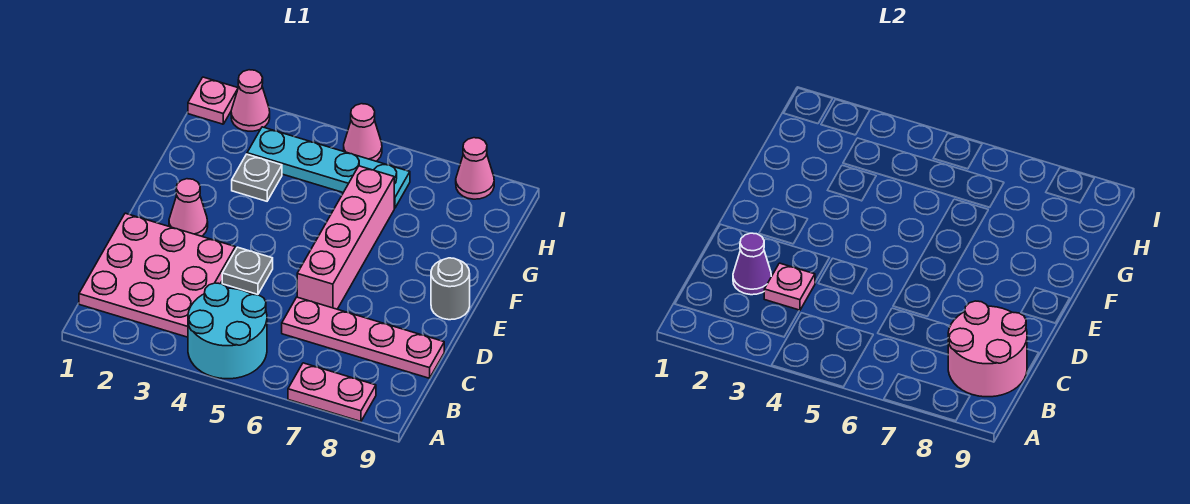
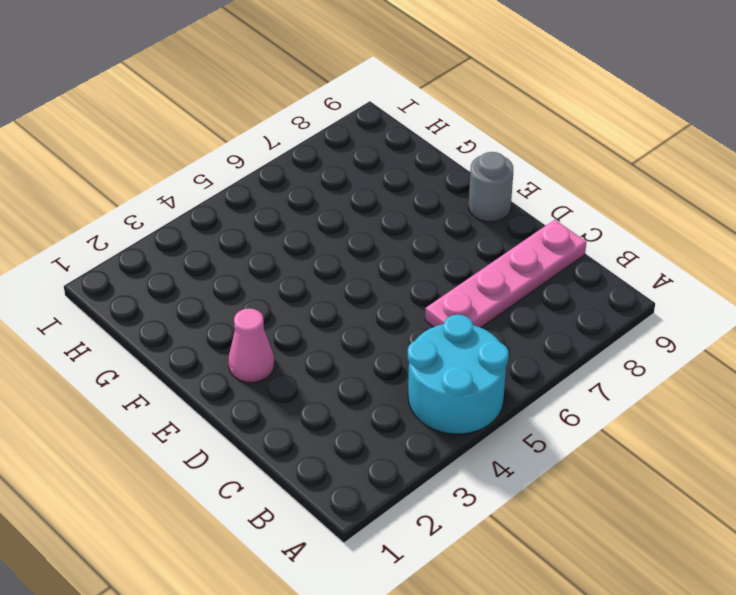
none -> pink 1x2 plate [288,363,376,421]
none -> pink 3x3 plate [79,213,235,337]
none -> grey 1x1 plate [222,247,273,294]

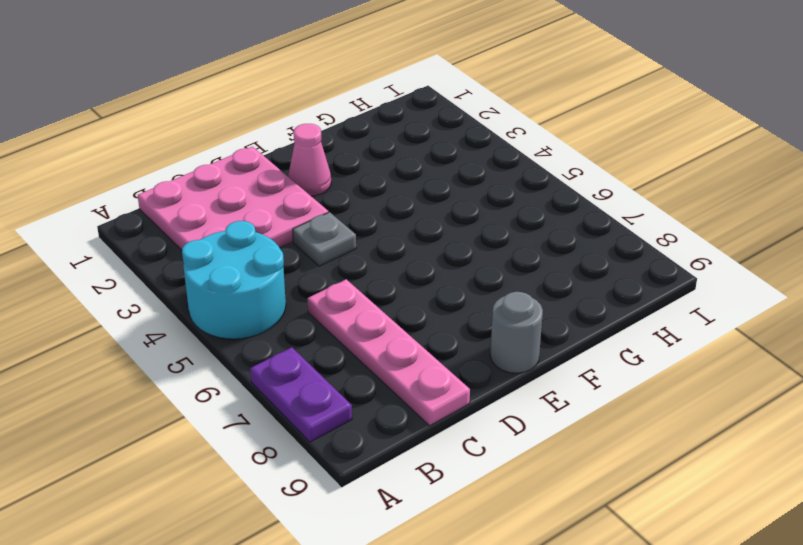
purple 1x2 plate [250,347,352,442] -> pink 1x2 plate [288,363,376,421]
none -> pink 1x4 brick [297,166,394,309]
none -> grey 1x1 plate [232,154,282,201]
none -> cyan 1x4 plate [247,127,410,208]

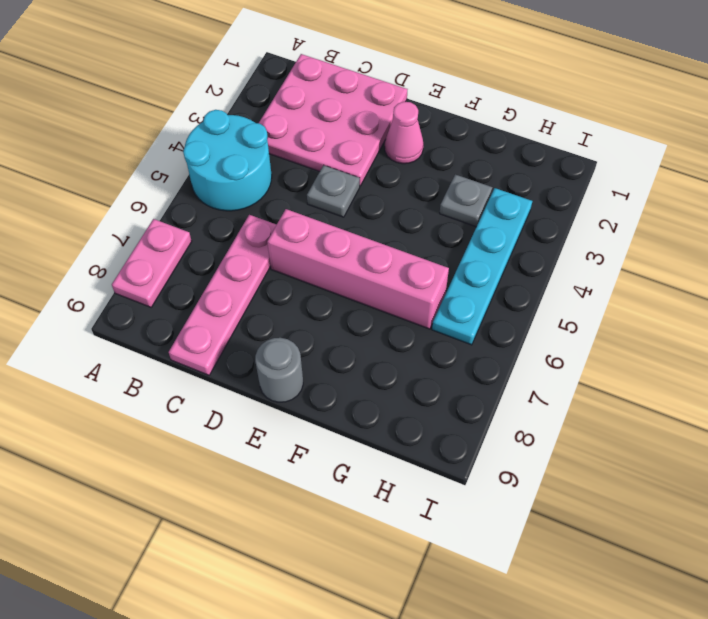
none -> pink 1x1 plate [188,77,238,124]
none -> pink 1x1 cone [231,70,270,131]
none -> pink 1x1 cone [344,104,382,161]

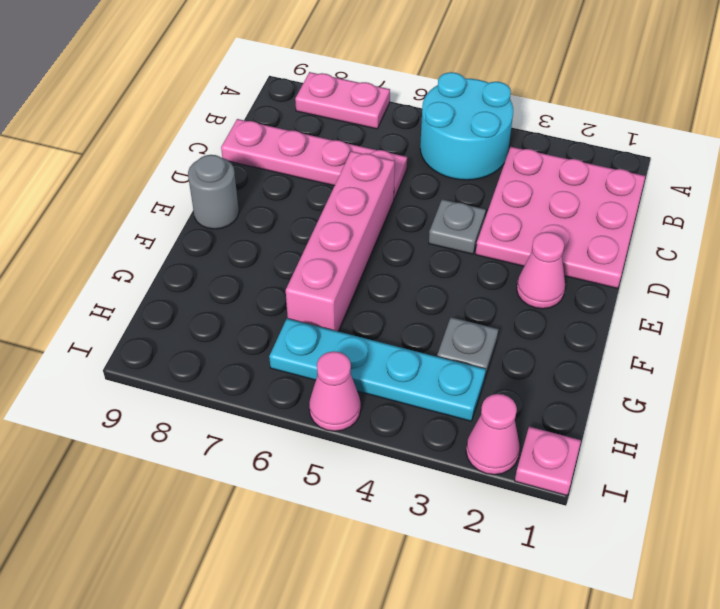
none -> pink 1x1 cone [456,138,494,199]
none -> pink 2x2 round brick [948,301,1027,397]
none -> purple 1x1 cone [733,233,771,295]

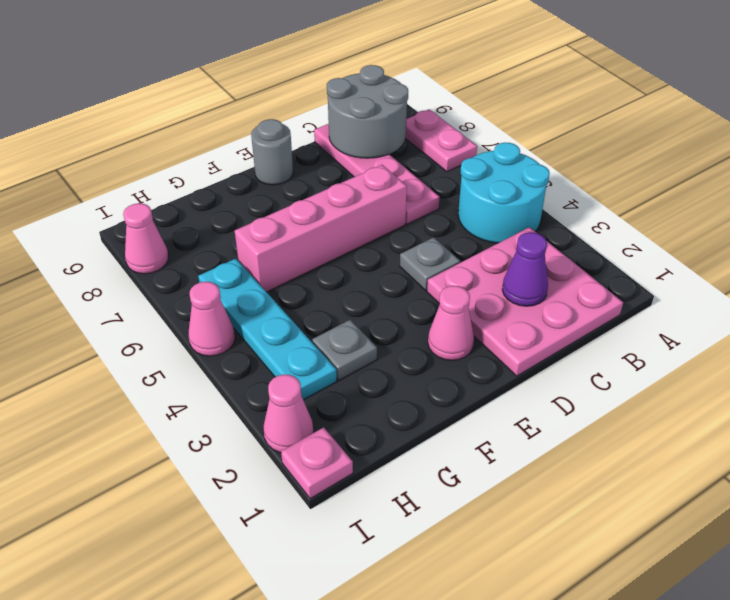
grey 2x2 round brick [327,65,408,158] -> pink 2x2 round brick [948,301,1027,397]
none -> pink 1x1 plate [764,263,815,310]

